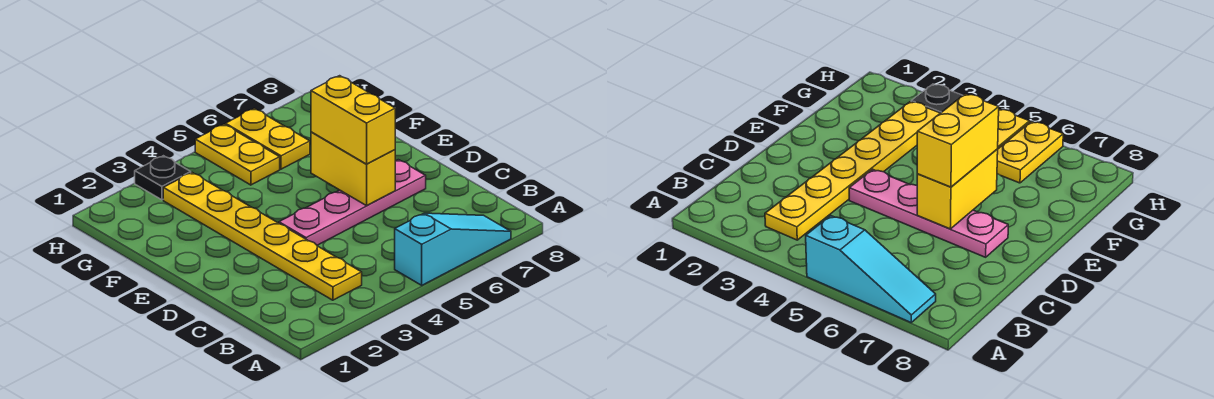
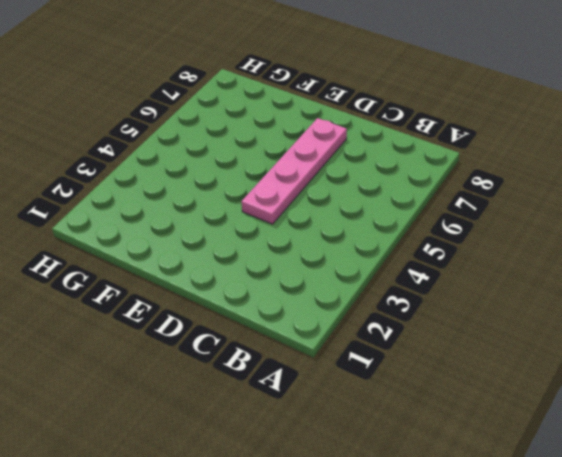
none -> cyan 1x3 slope [395,213,511,285]
none -> yellow 1x6 plate [163,173,362,300]

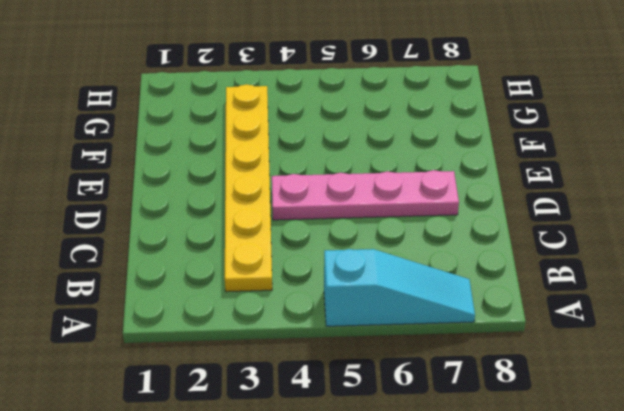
none -> yellow 1x2 plate [195,124,280,185]
none -> yellow 1x2 plate [225,108,310,169]

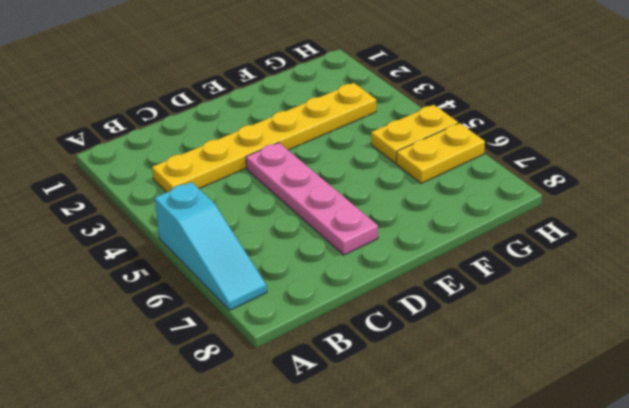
none -> black 1x1 plate [135,156,191,200]
none -> yellow 1x2 brick [311,132,395,206]

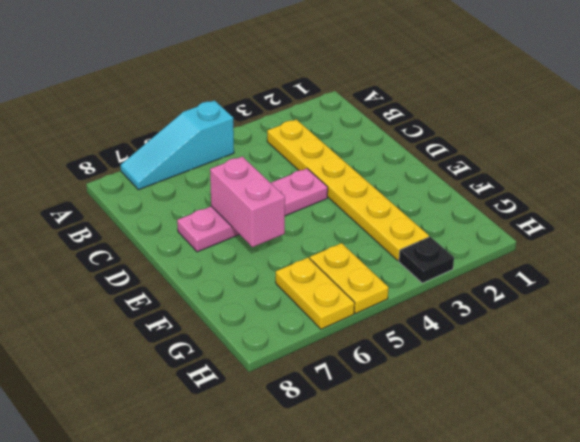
pink 1x2 brick [210,157,285,247] -> yellow 1x2 brick [311,132,395,206]
none -> yellow 1x2 brick [311,76,395,164]

